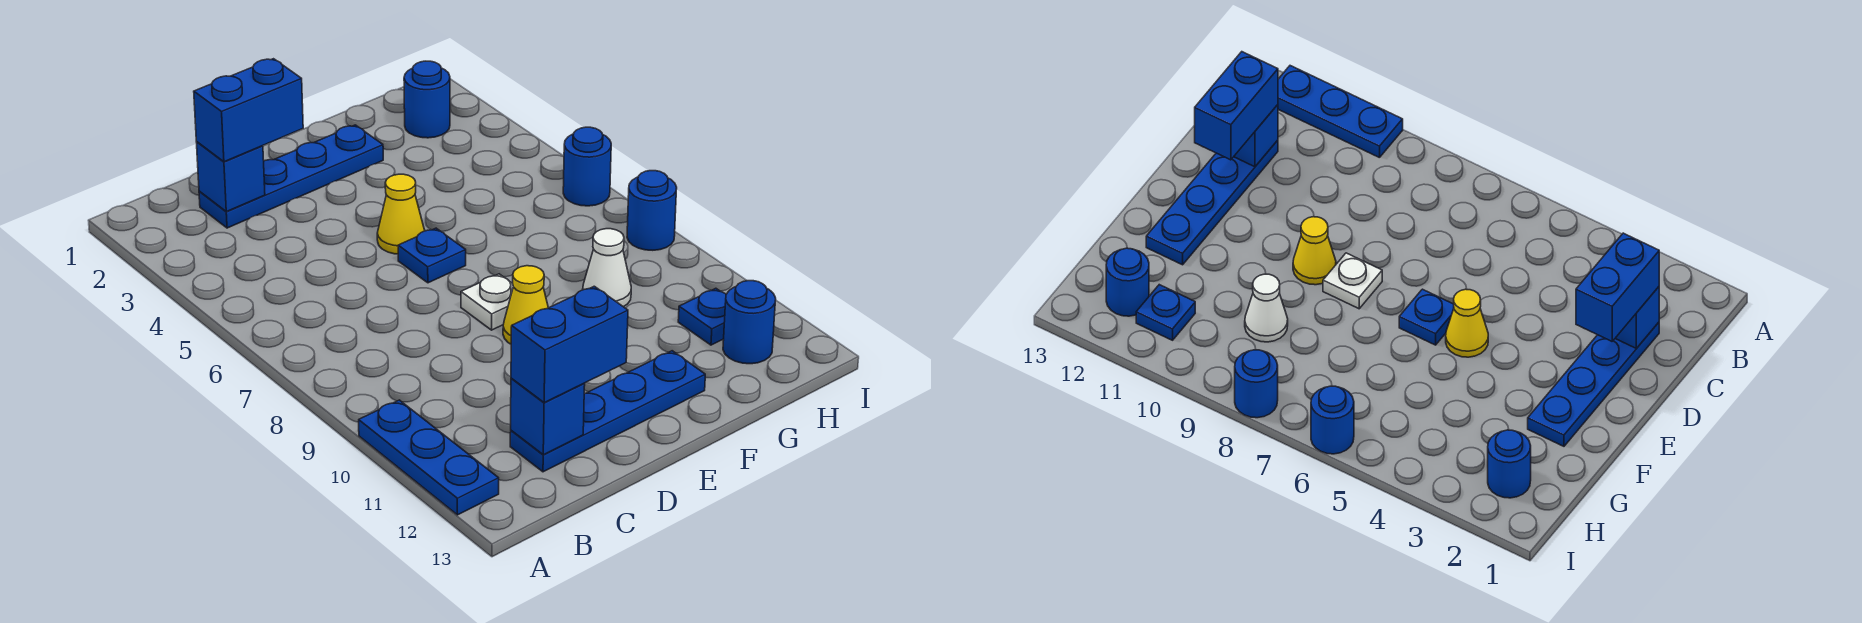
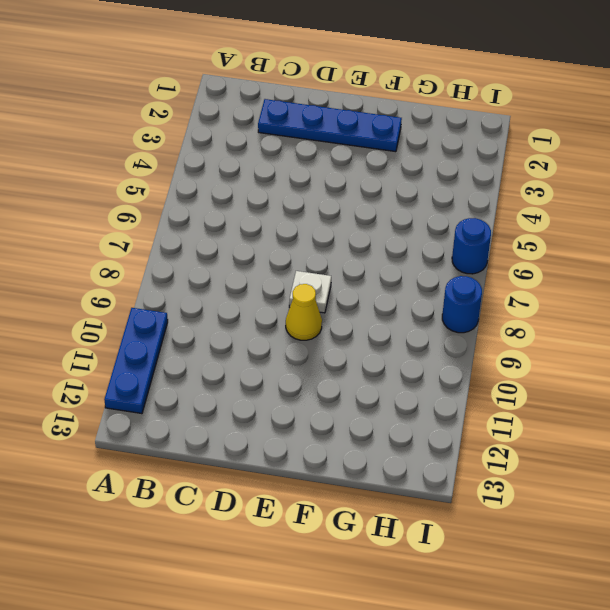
none -> blue 1x4 plate [510,351,705,472]
none -> yellow 1x1 cone [377,174,425,254]
none -> blue 1x1 plate [398,228,466,283]

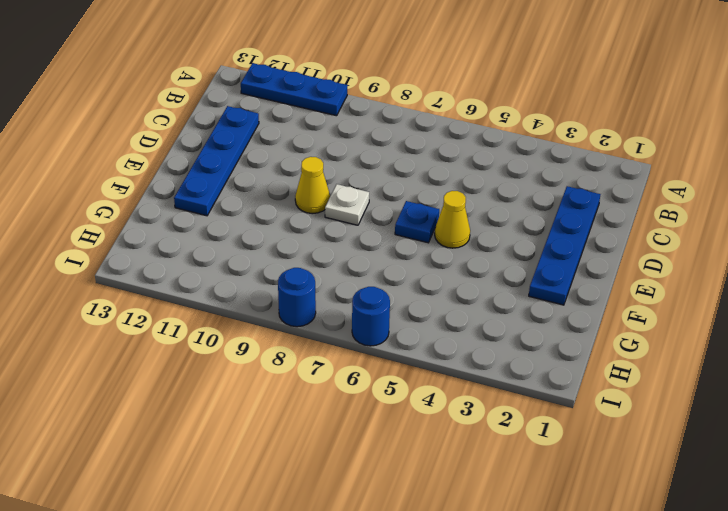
none -> white 1x1 cone [583,229,631,307]
none -> blue 1x1 round brick [404,61,450,138]
none -> blue 1x1 plate [678,288,726,345]

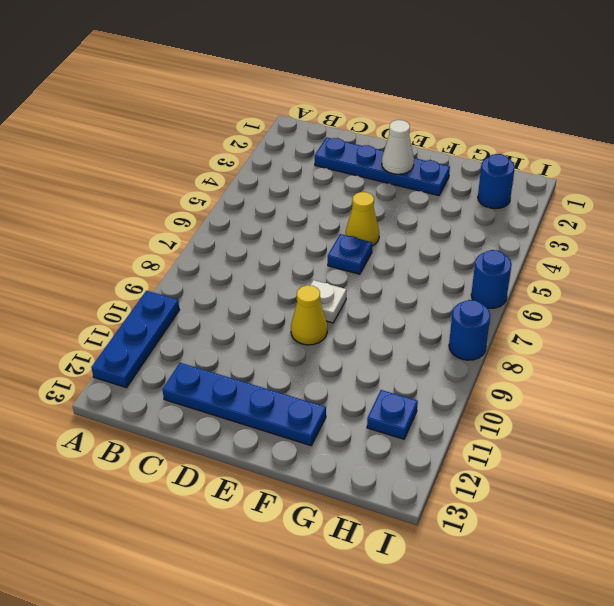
white 1x1 cone [382,120,414,174] -> white 1x1 cone moved to [583,229,631,307]
none -> blue 1x1 round brick [723,281,776,364]
none -> blue 1x1 brick [197,142,265,212]
none -> blue 1x1 brick [511,378,585,455]

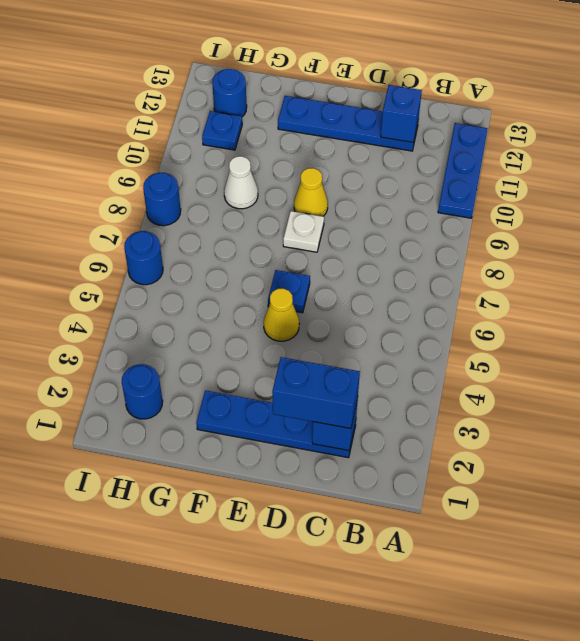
none -> blue 1x2 brick [511,286,628,403]

